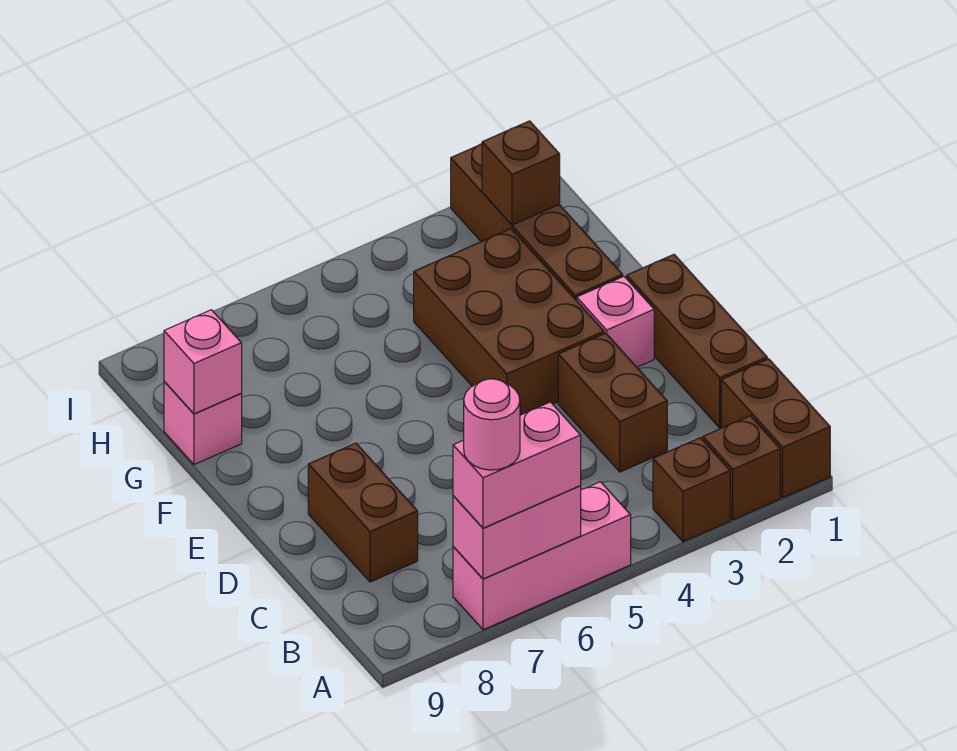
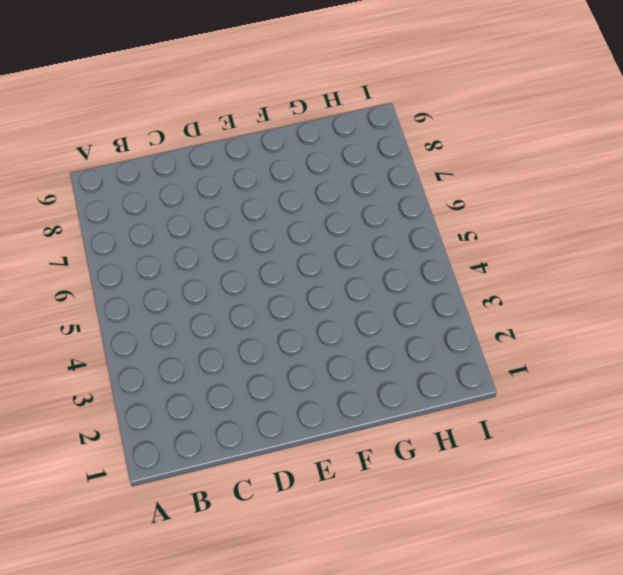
none -> brown 1x2 brick [721,359,830,498]
none -> brown 1x1 brick [703,416,780,520]
none -> brown 1x1 brick [653,438,730,542]

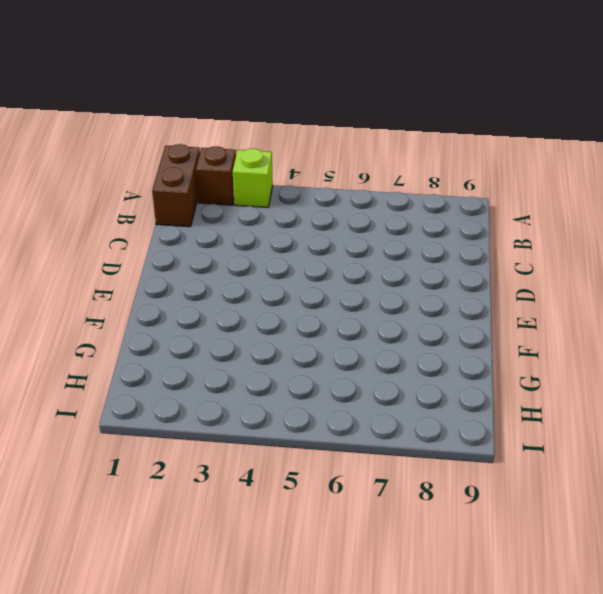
lime 1x1 brick [233,149,273,207] -> brown 1x1 brick [653,438,730,542]
none -> pink 1x3 brick [453,482,631,630]
none -> brown 1x3 brick [627,254,767,428]
none -> brown 1x2 brick [558,333,667,472]

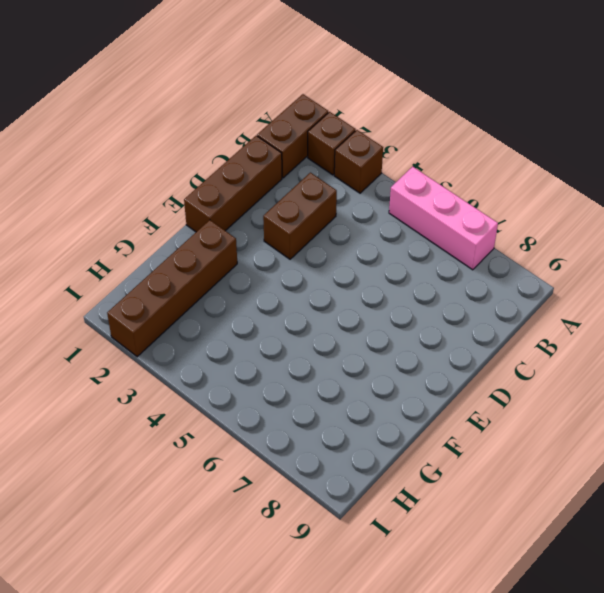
none -> brown 1x2 brick [308,443,418,582]
none -> pink 1x1 brick [577,276,654,367]
none -> brown 2x3 brick [414,229,604,415]

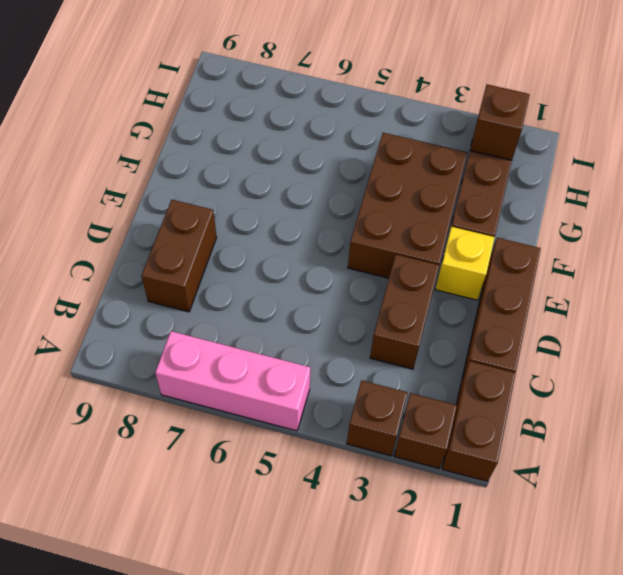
yellow 1x1 brick [435,227,495,300] -> pink 1x1 brick [577,276,654,367]
none -> pink 1x1 brick [164,382,242,465]
none -> pink 1x2 brick [453,486,581,579]
none -> pink 1x1 brick [164,310,242,414]

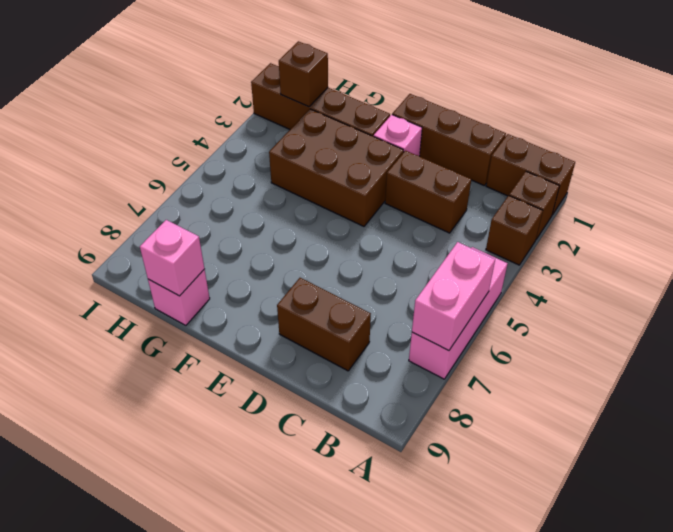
none -> pink 1x2 brick [453,402,581,528]
none -> pink 1x1 round brick [464,379,520,470]

